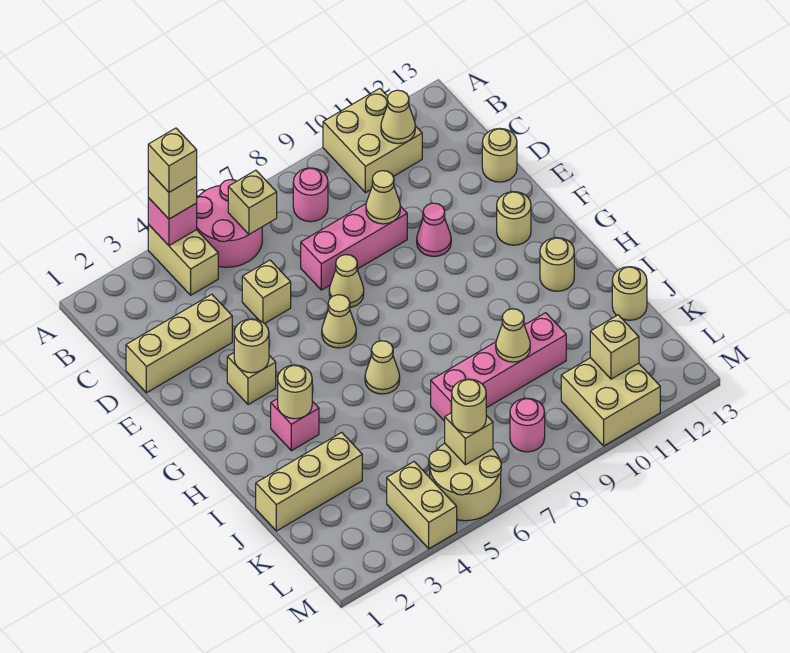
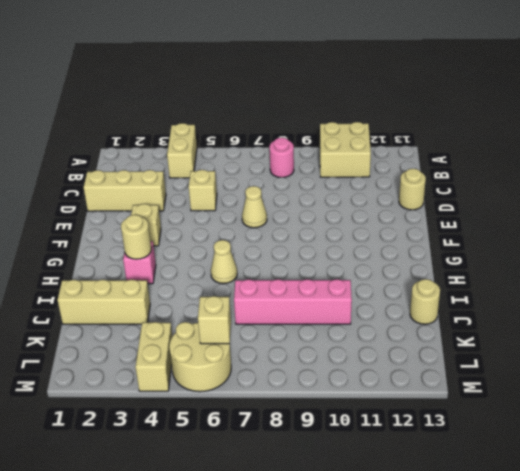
none -> pink 2x2 round brick [197,180,262,267]
none -> pink 1x3 brick [301,204,407,290]
none -> pink 1x1 cone [417,203,451,256]
none -> tan 1x1 cone [322,295,356,348]

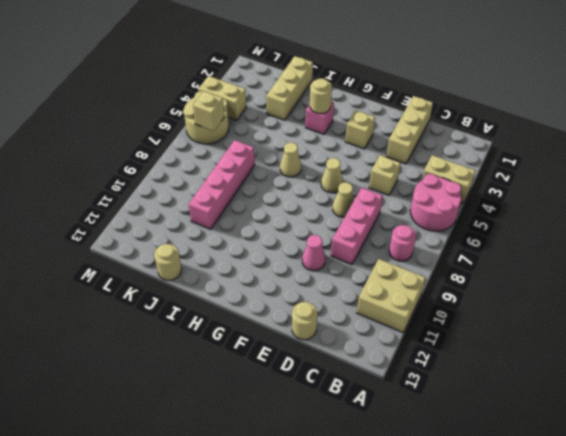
none -> tan 1x1 round brick [497,192,531,245]
none -> tan 1x1 round brick [540,238,574,291]
none -> pink 1x1 round brick [510,398,545,452]
none -> tan 2x2 brick [561,358,660,446]

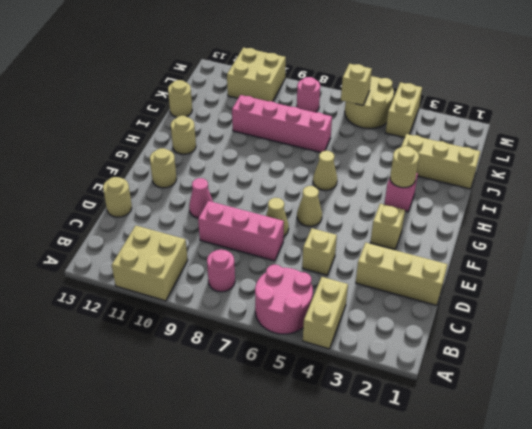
none -> pink 1x1 brick [148,198,197,246]
none -> tan 1x1 brick [228,170,277,234]
none -> tan 1x1 cone [381,90,415,144]
none -> tan 1x1 cone [366,171,400,224]

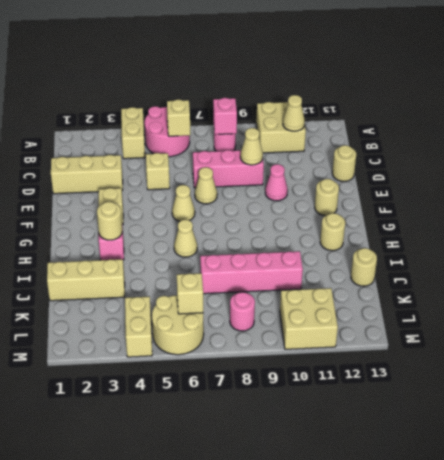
pink 1x1 brick [213,98,237,135] -> pink 1x1 brick moved to [148,198,197,246]
none -> tan 1x1 round brick [234,319,269,373]
none -> tan 1x1 cone [496,309,530,362]
none -> tan 1x1 brick [590,315,639,379]
none -> tan 1x1 brick [148,171,197,219]

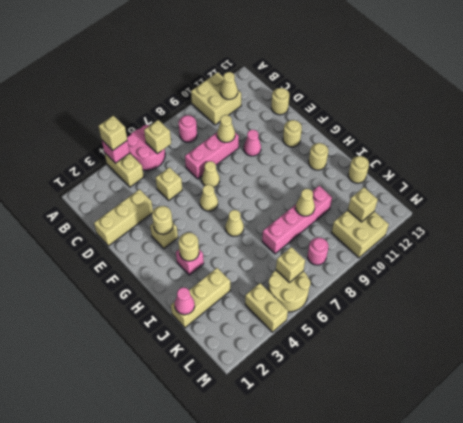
pink 1x1 cone [175,288,195,315] -> none
none -> tan 1x1 round brick [451,379,486,433]
none -> tan 1x1 brick [148,128,197,192]

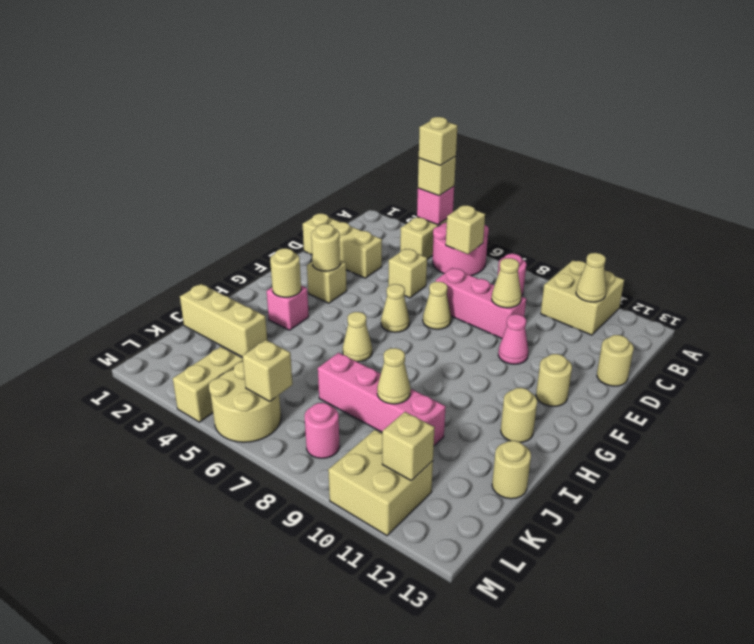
none -> tan 1x1 round brick [451,379,486,433]

